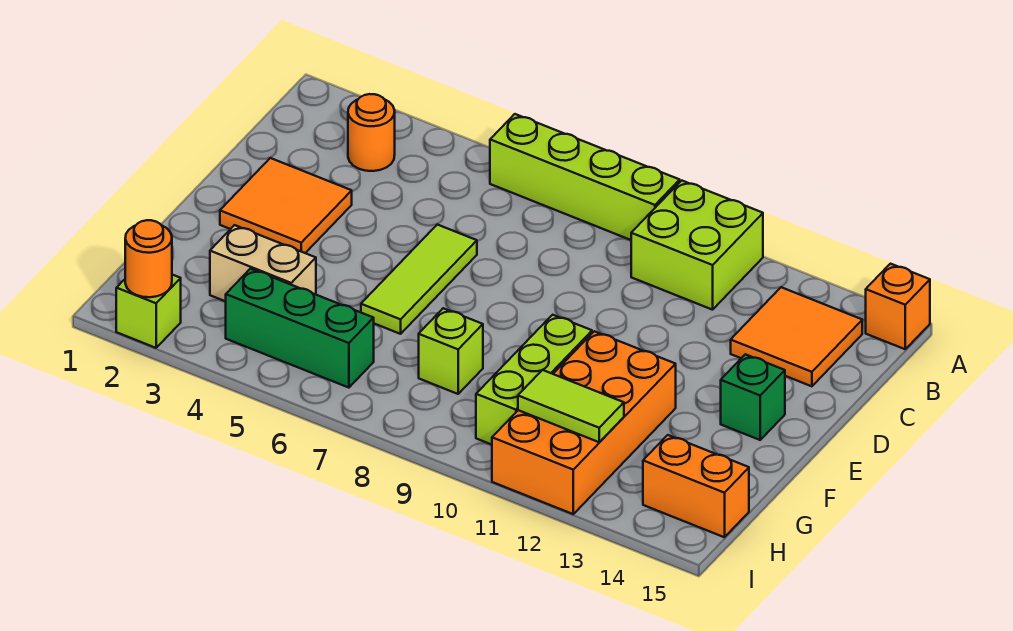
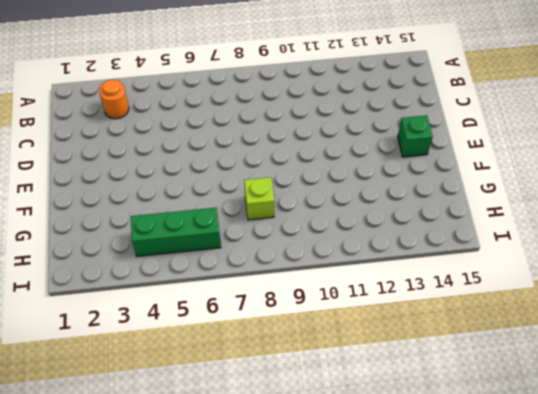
none -> lime 1x4 brick [490,114,680,240]
none -> lime 2x2 brick [631,181,763,310]
none -> orange 1x1 brick [865,264,930,349]

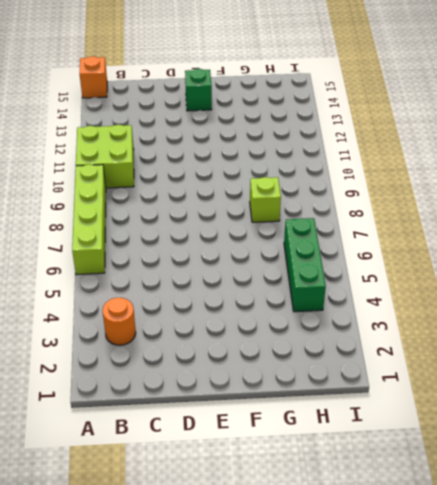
none -> orange 2x2 tile [731,287,862,386]
none -> orange 2x2 tile [220,158,352,253]
none -> lime 1x3 tile [361,225,477,334]

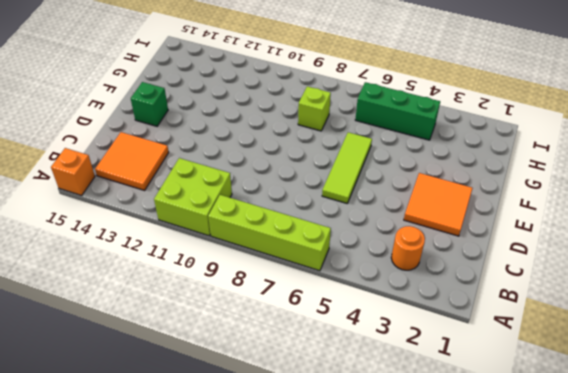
none -> lime 1x3 brick [476,315,592,445]
none -> orange 2x4 brick [492,331,676,514]
none -> tan 1x2 brick [210,225,316,301]

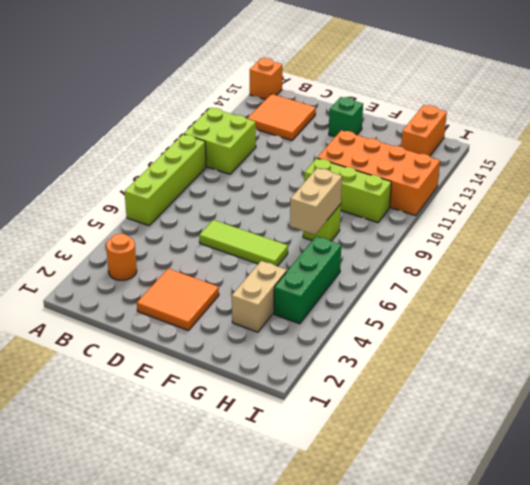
tan 1x2 brick [290,168,342,234] -> none
none -> lime 1x1 brick [116,275,181,348]
none -> lime 1x2 tile [518,370,624,442]
none -> orange 1x1 round brick [125,220,172,297]

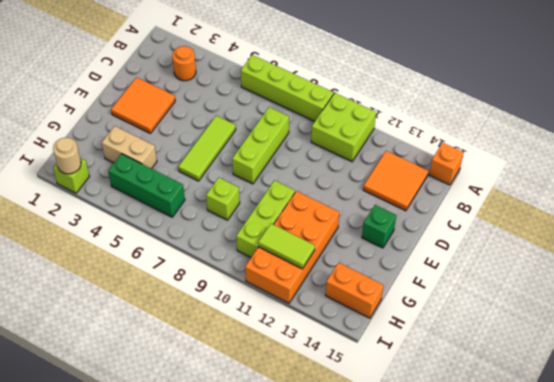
lime 1x3 brick [232,107,289,184] -> none
tan 1x1 round brick [53,138,81,174] -> orange 1x1 round brick [125,220,172,297]

